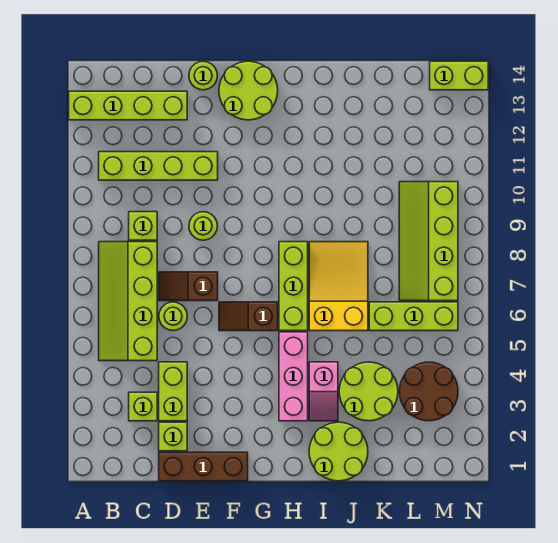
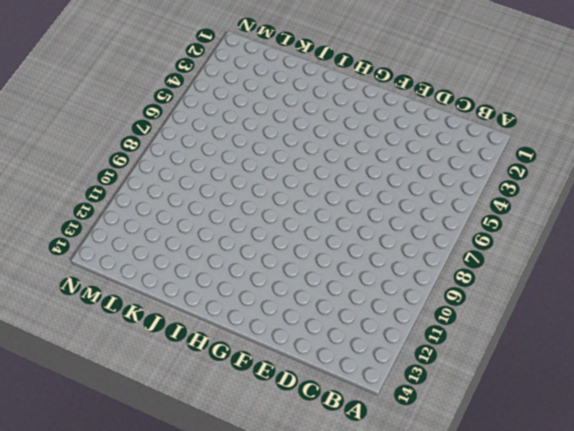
none -> lime 1x4 brick [69,91,187,120]
none -> lime 2x4 slope [99,242,157,361]
none -> lime 1x4 brick [99,152,218,180]

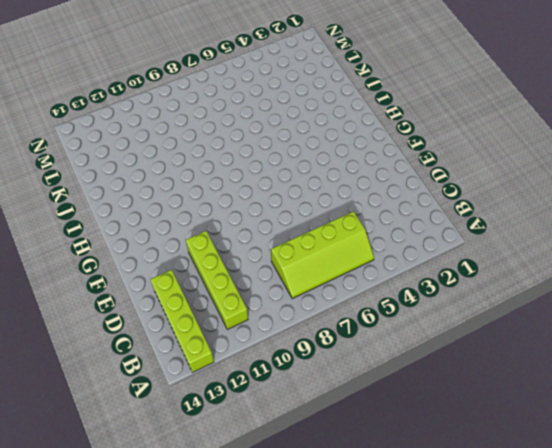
none -> lime 1x1 brick [129,392,157,421]
none -> lime 1x1 brick [129,212,157,240]
none -> brown 1x3 brick [159,452,248,481]

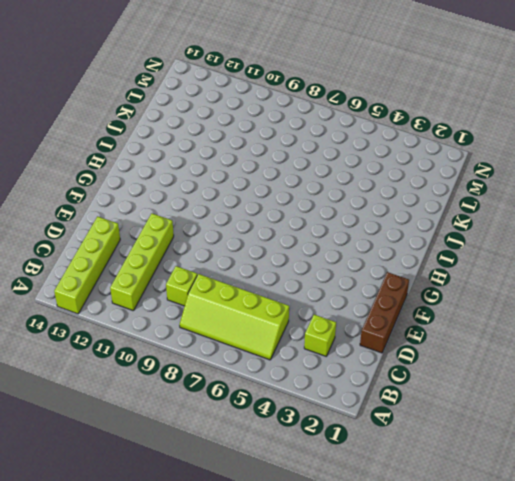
none -> lime 1x1 brick [159,422,187,451]
none -> lime 1x2 brick [159,362,187,421]
none -> lime 1x1 round brick [159,302,187,331]

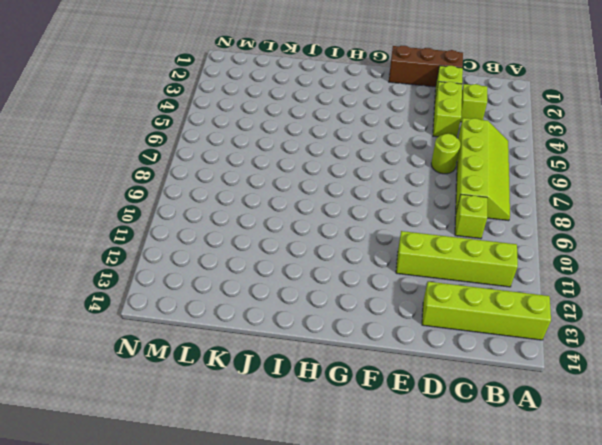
none -> brown 1x2 slope [159,272,218,301]
none -> lime 1x1 round brick [189,212,217,240]
none -> lime 1x1 round brick [189,61,217,90]

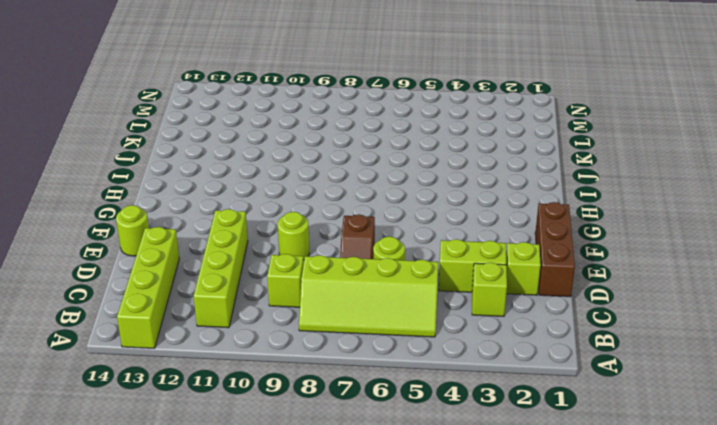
none -> brown 1x2 slope [219,302,278,331]
none -> lime 2x2 round brick [219,61,278,120]
none -> pink 1x3 brick [279,332,308,421]

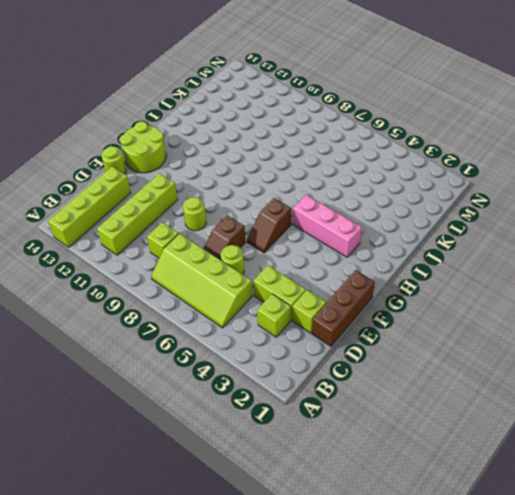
none -> lime 1x3 brick [279,242,308,331]
none -> lime 2x2 round brick [309,422,368,481]
none -> pink 1x2 slope [309,362,338,421]

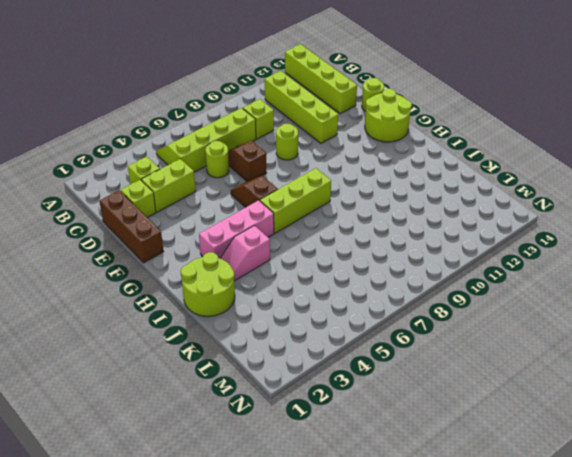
none -> yellow 2x3 slope [309,242,368,331]
none -> lime 2x2 round brick [339,362,398,421]
none -> lime 1x3 brick [369,302,458,331]

